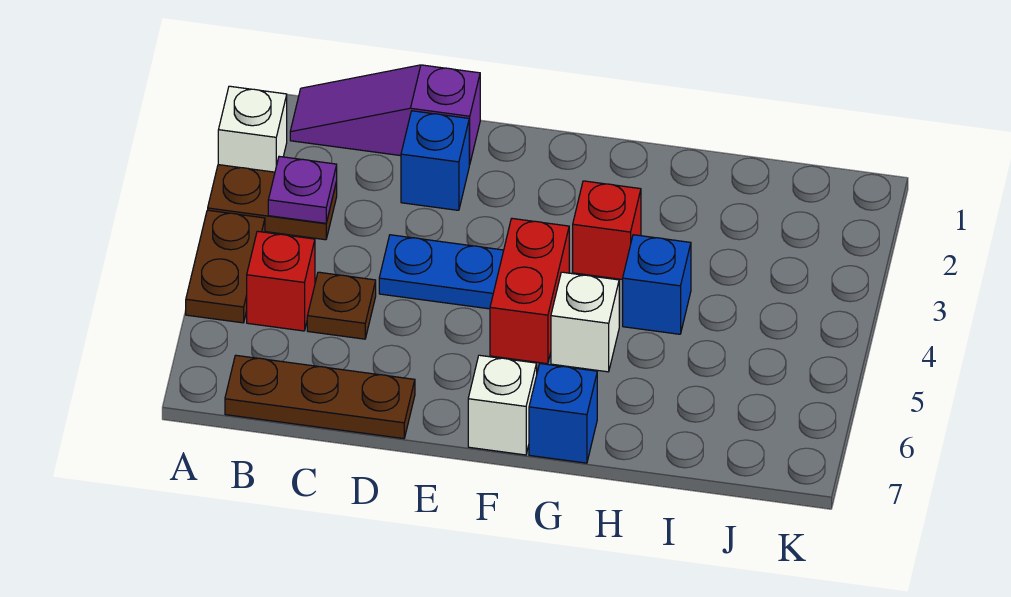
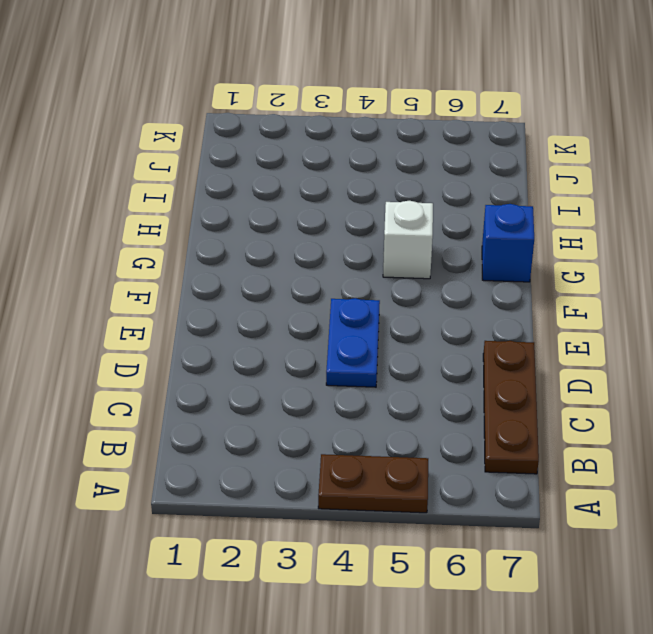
none -> white 1x1 brick [218,86,287,172]
none -> brown 1x2 plate [208,165,337,240]
none -> purple 1x3 slope [290,65,480,165]

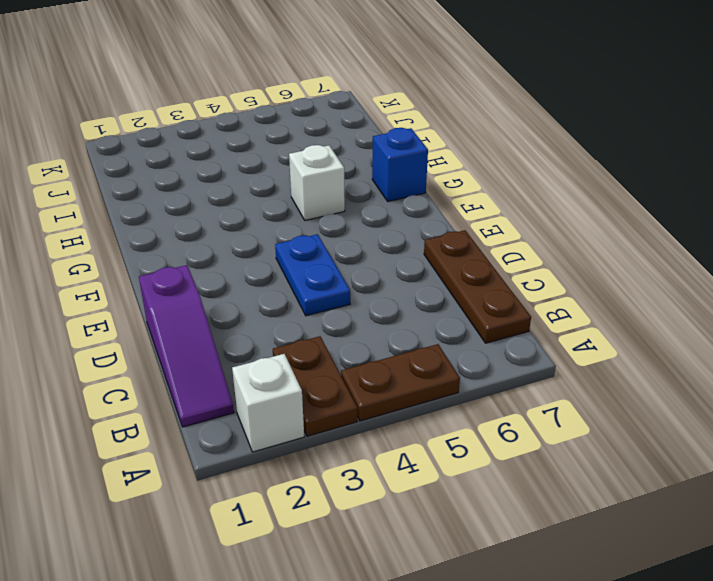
none -> red 1x1 brick [247,231,315,331]
none -> brown 1x1 plate [307,272,376,339]
none -> blue 1x1 brick [401,111,469,210]

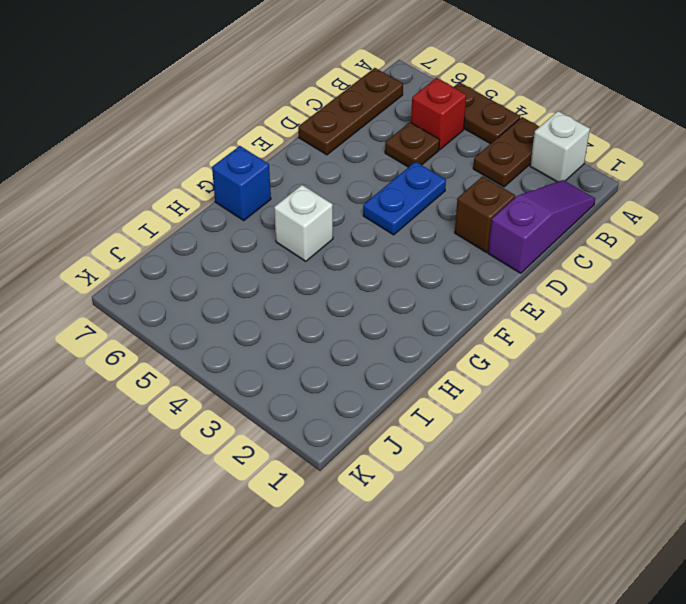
brown 1x1 brick [455,176,515,252] -> blue 1x1 brick [401,111,469,210]
none -> red 1x2 brick [490,219,569,364]
none -> white 1x1 brick [468,355,537,455]
none -> red 1x1 brick [573,181,641,280]

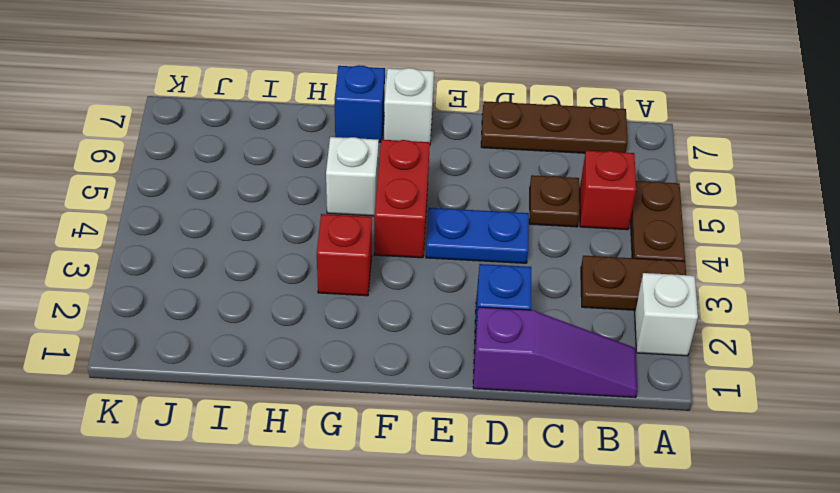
none -> blue 1x1 brick [623,235,691,334]
none -> purple 1x1 plate [268,156,337,223]

